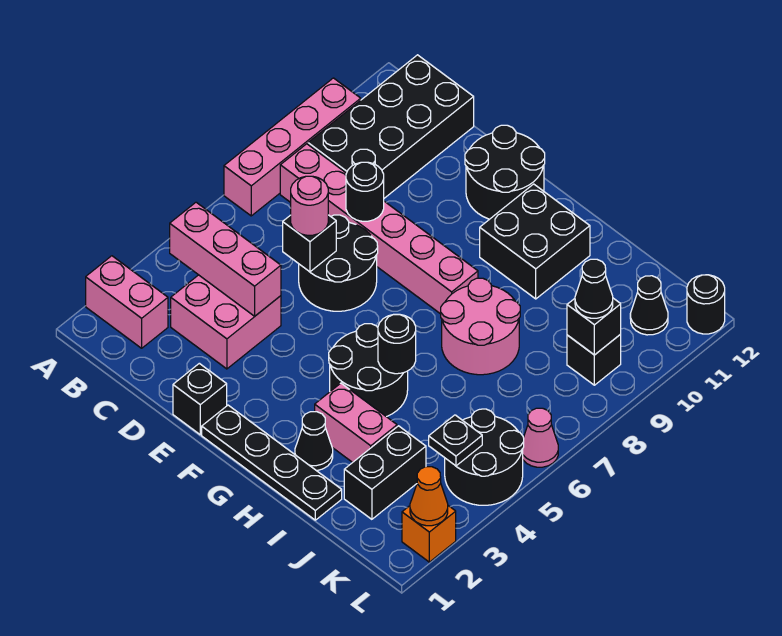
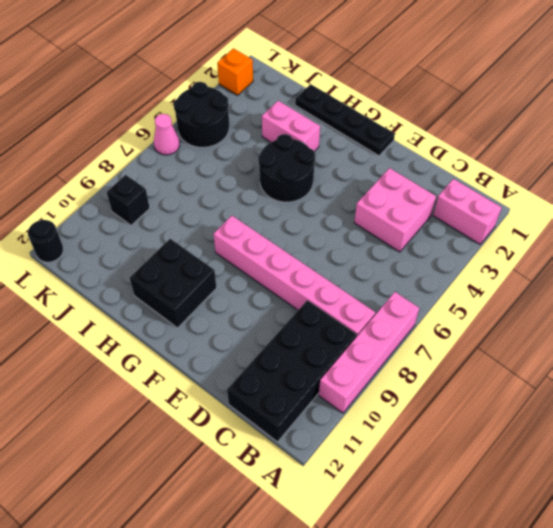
none -> black 2x2 round brick [299,215,378,311]
none -> black 1x1 brick [173,363,227,435]
none -> black 2x2 round brick [465,125,545,219]
none -> black 1x1 cone [295,412,333,471]

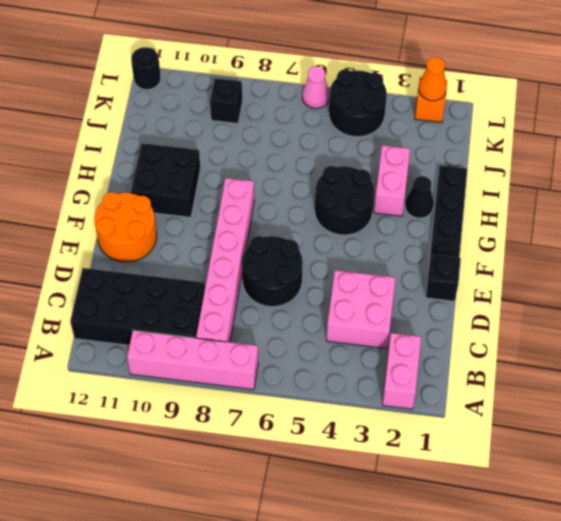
orange 2x2 round brick [94,192,157,262] -> black 2x2 round brick [465,125,545,219]
none -> pink 2x2 round brick [441,278,520,375]
none -> black 1x2 brick [344,426,426,519]
none -> black 1x1 cone [630,276,668,335]
none -> pink 1x3 brick [170,202,281,316]

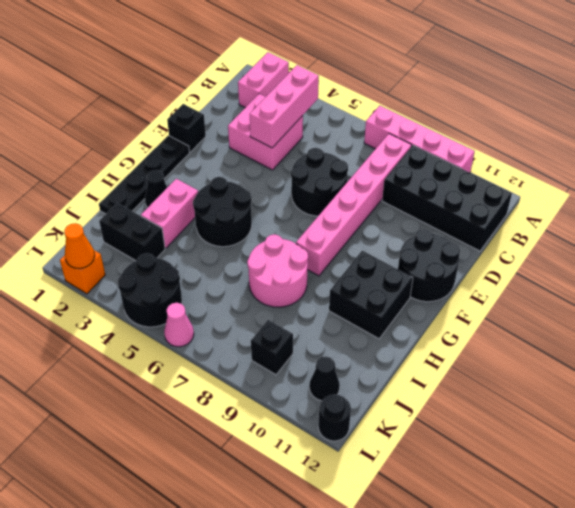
none -> black 1x1 brick [283,215,336,272]
none -> black 1x1 round brick [346,162,384,221]
none -> black 1x1 round brick [378,314,416,374]
none -> black 1x1 plate [429,415,482,466]

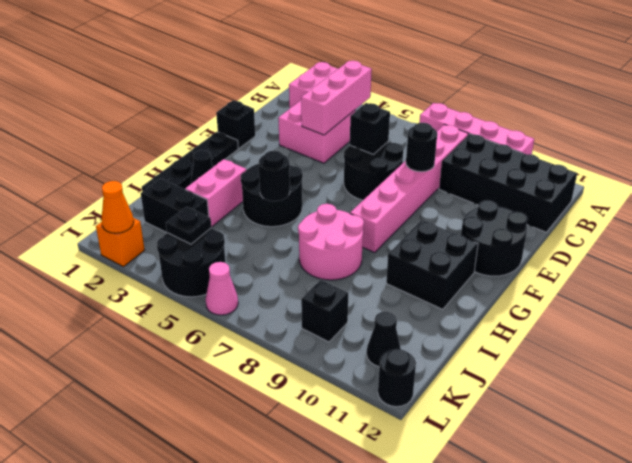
none -> black 1x1 brick [567,298,621,355]
none -> pink 1x1 round brick [291,176,328,235]
none -> black 1x1 cone [575,259,613,318]

